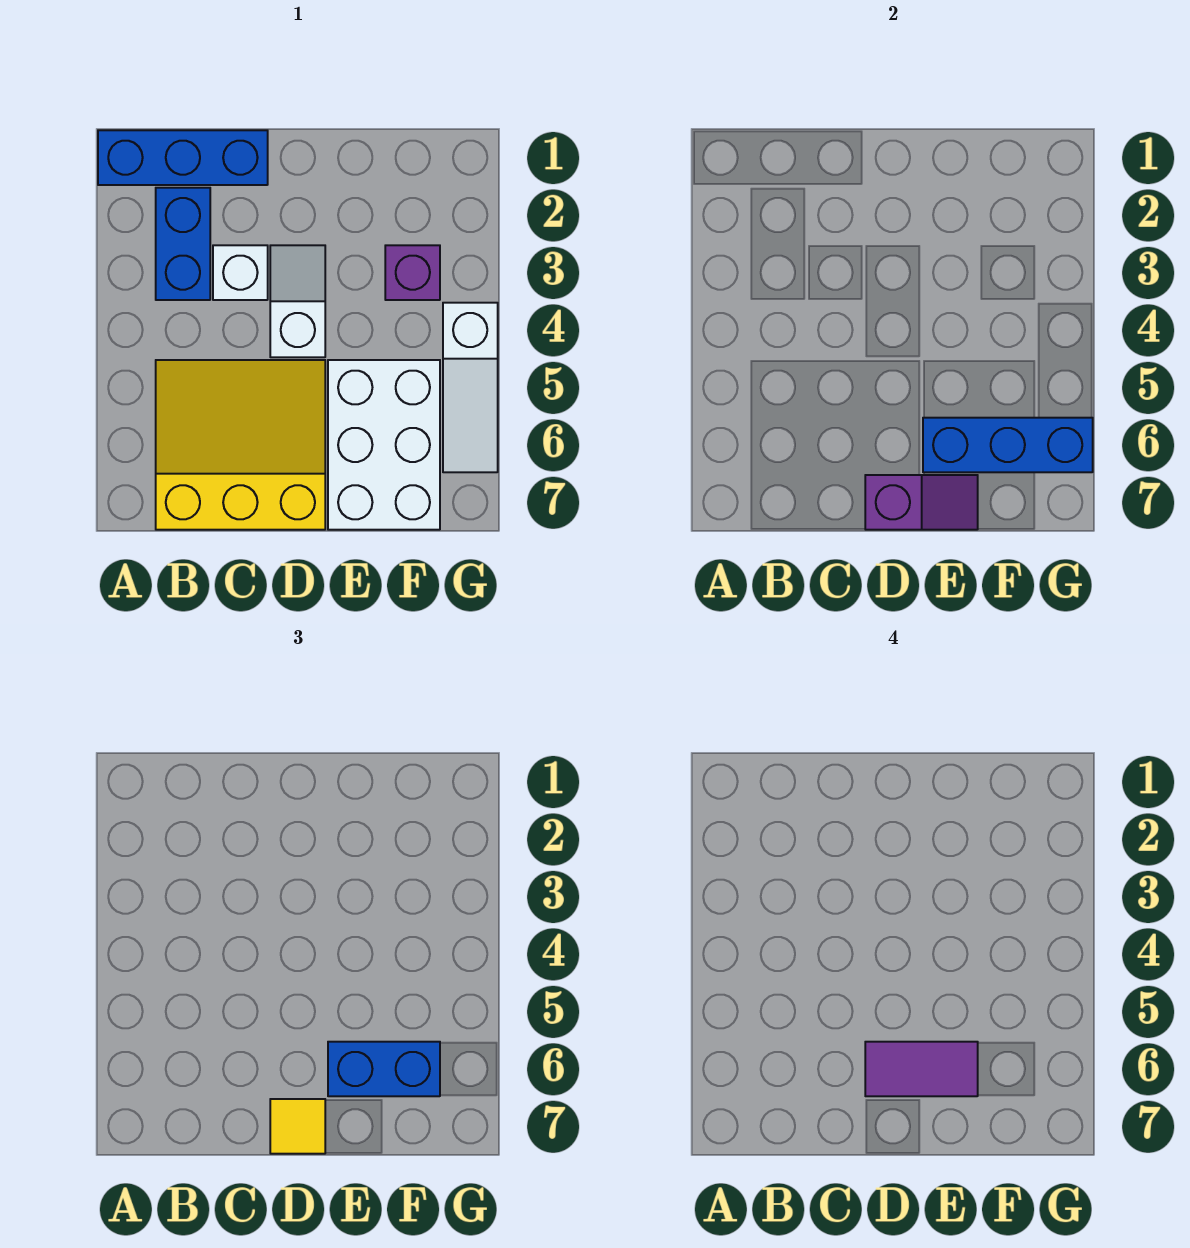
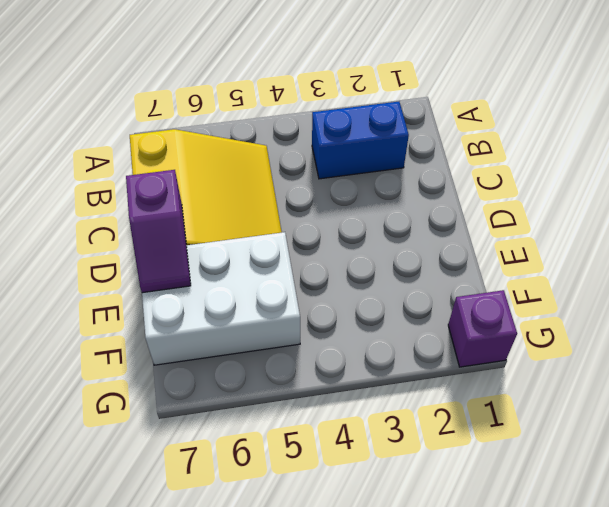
purple 1x1 brick [448,290,517,367] -> purple 1x1 brick moved to [385,245,440,300]
none -> blue 1x3 brick [98,130,268,185]
none -> white 1x1 brick [213,245,268,300]
none -> white 1x2 slope [270,245,325,357]

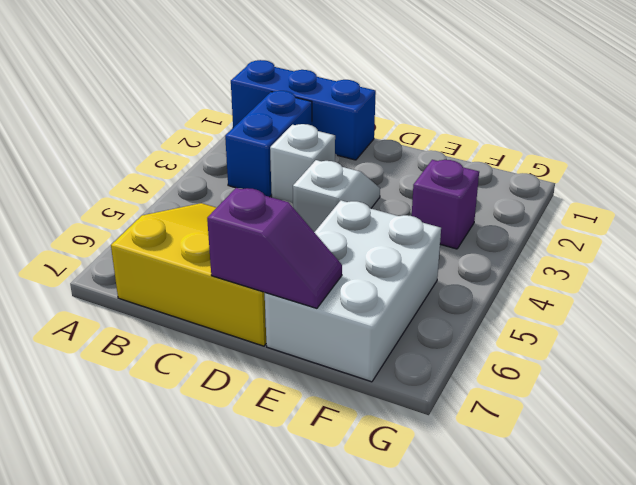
none -> white 1x3 slope [443,303,498,472]
none -> blue 1x3 brick [923,418,1093,472]
none -> yellow 1x1 tile [270,1099,325,1154]

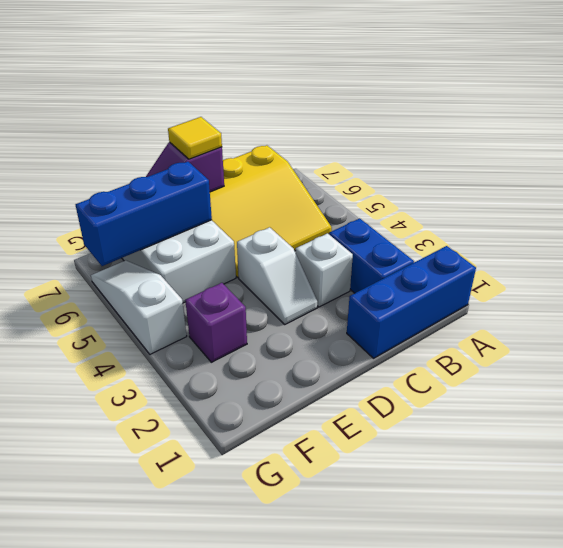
none -> blue 1x2 brick [328,1042,440,1096]
none -> purple 1x2 tile [865,1042,978,1096]

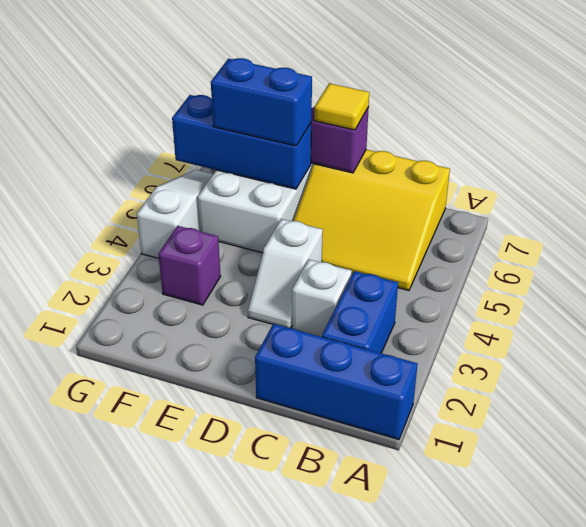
none -> purple 1x2 tile [865,1042,978,1096]

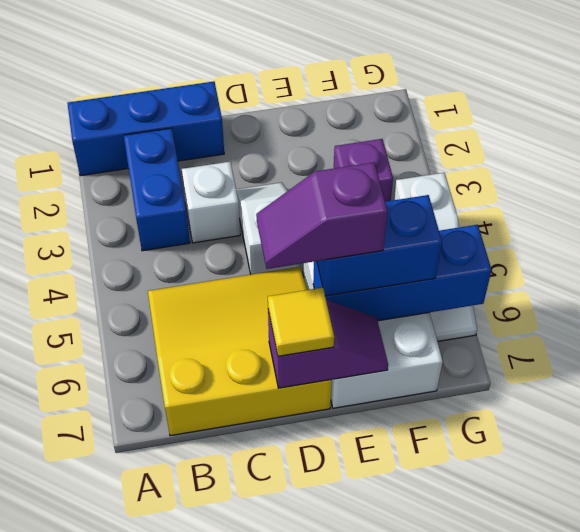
purple 1x2 slope [256,163,387,269] -> purple 1x2 tile [865,1042,978,1096]

